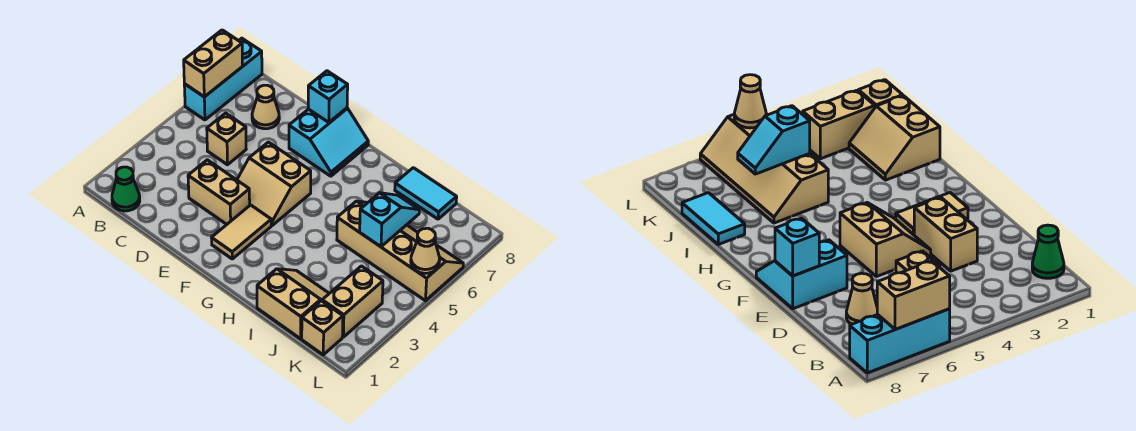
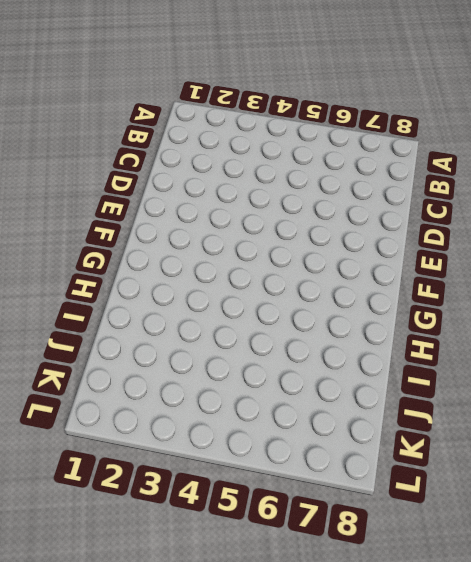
none -> cyan 1x3 brick [184,38,262,120]
none -> green 1x1 cone [112,167,140,211]
none -> tan 1x1 brick [207,113,246,165]

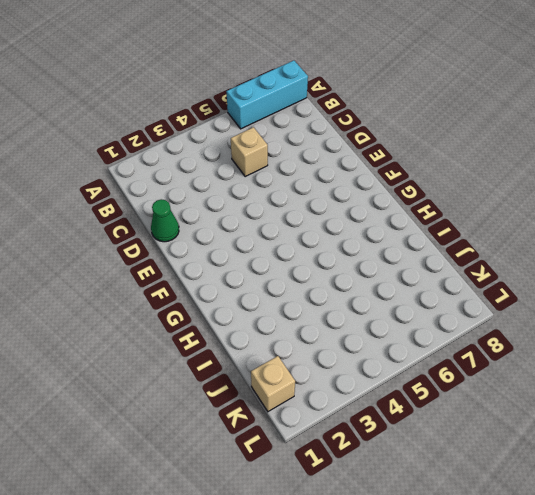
green 1x1 cone [151,199,179,242] -> green 1x1 cone moved to [112,167,140,211]
none -> tan 1x1 cone [252,85,279,129]
none -> tan 1x2 brick [188,160,250,224]
none -> tan 2x2 slope [237,142,311,225]

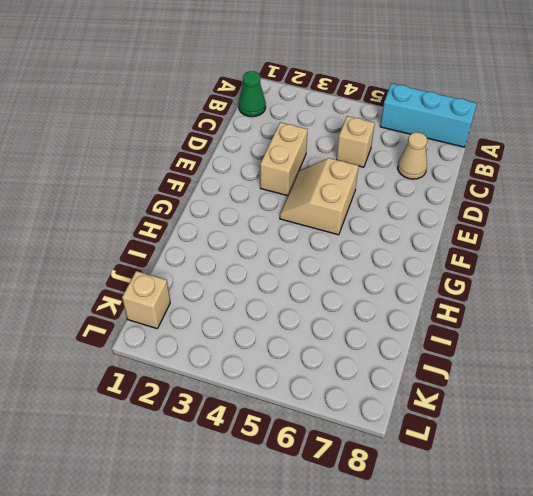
none -> cyan 2x2 slope [289,108,368,176]
none -> tan 1x2 tile [212,205,271,259]
none -> tan 2x2 slope [257,269,329,339]

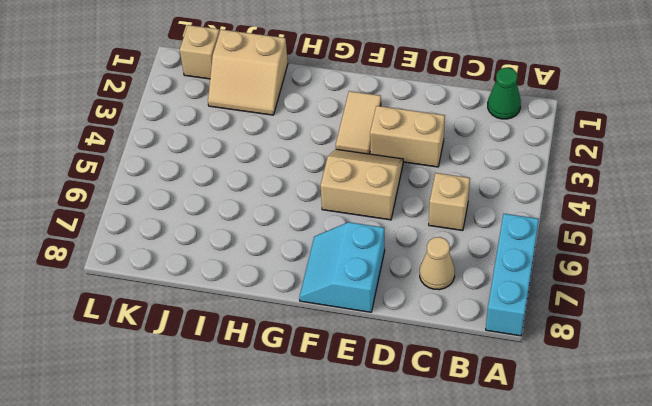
none -> tan 2x4 slope [337,201,463,301]
none -> cyan 1x2 tile [395,168,457,219]
none -> tan 1x2 brick [322,266,383,337]

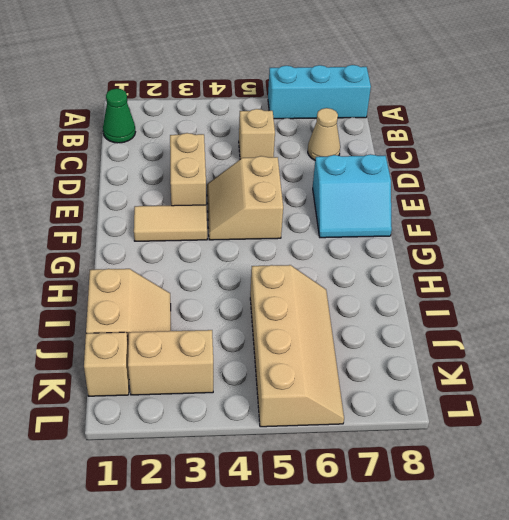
none -> cyan 1x2 tile [395,168,457,219]
none -> tan 1x2 brick [184,30,242,97]
none -> cyan 1x1 brick [308,71,348,122]

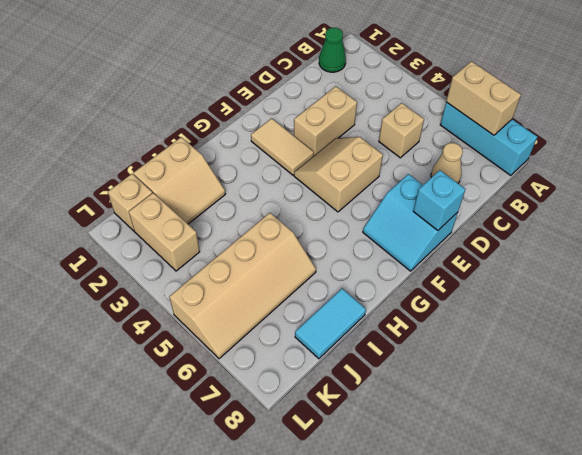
none -> cyan 1x2 slope [360,193,419,247]
none -> tan 1x1 cone [411,228,440,273]

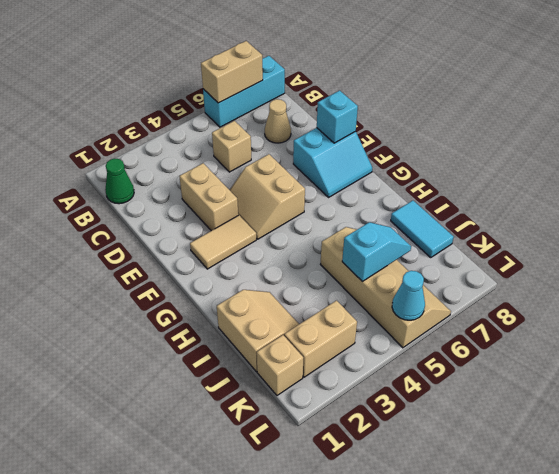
cyan 1x1 cone [392,271,425,320] -> tan 1x1 cone [411,228,440,273]

